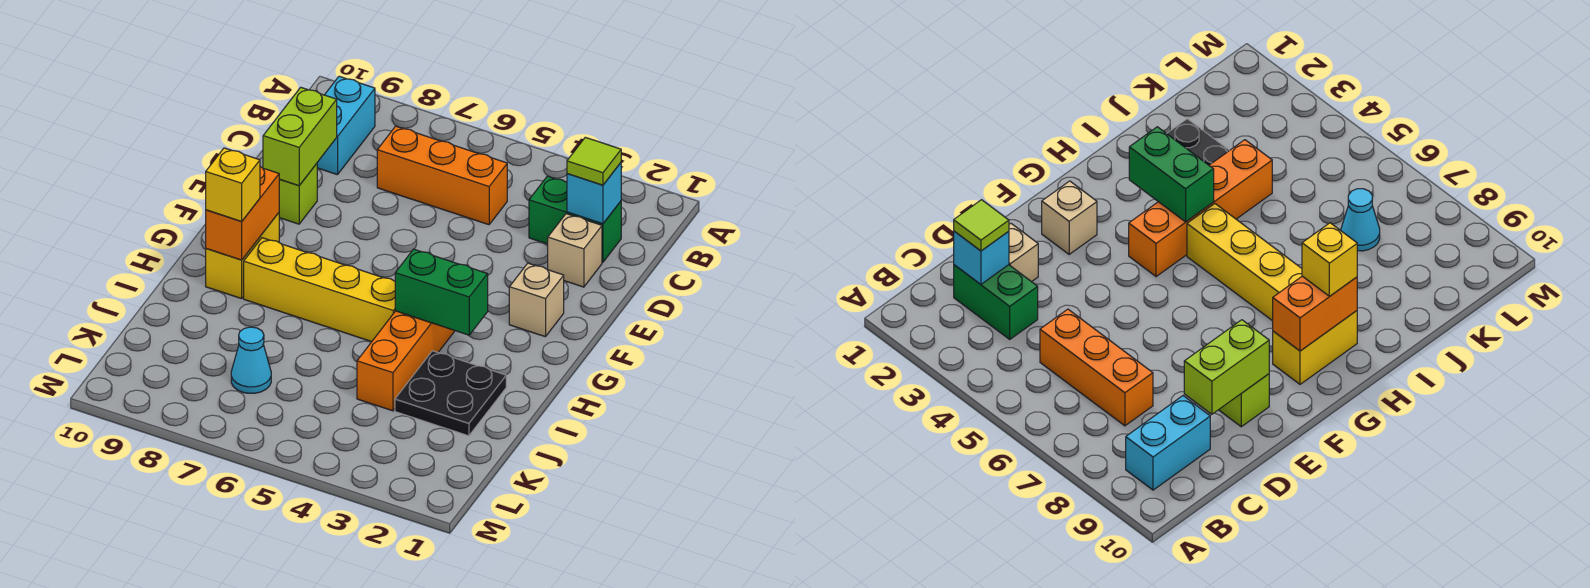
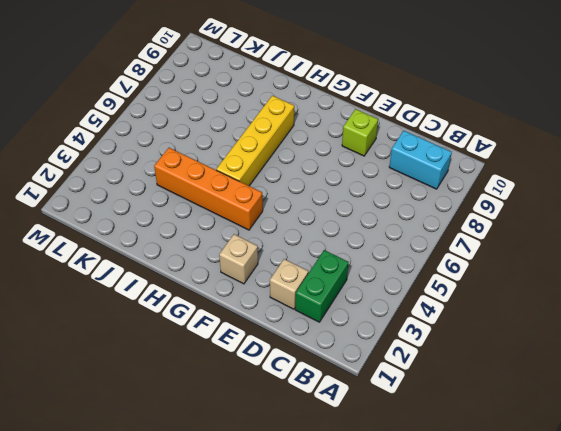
none -> orange 1x3 brick [377,126,507,225]
none -> yellow 1x2 brick [206,213,279,299]
none -> black 2x2 plate [395,351,506,436]

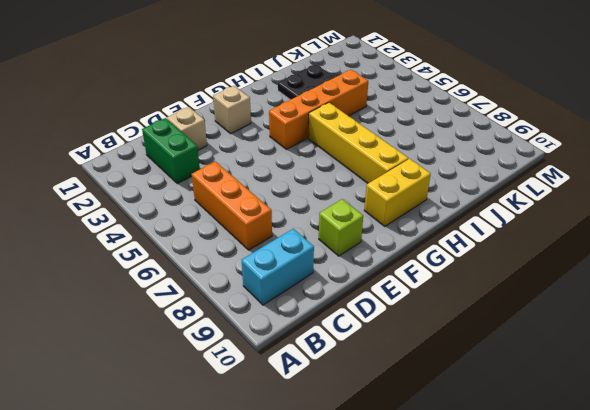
none -> cyan 1x1 cone [231,327,271,393]
none -> cyan 1x1 brick [567,163,621,224]
none -> lime 1x2 brick [263,87,337,186]

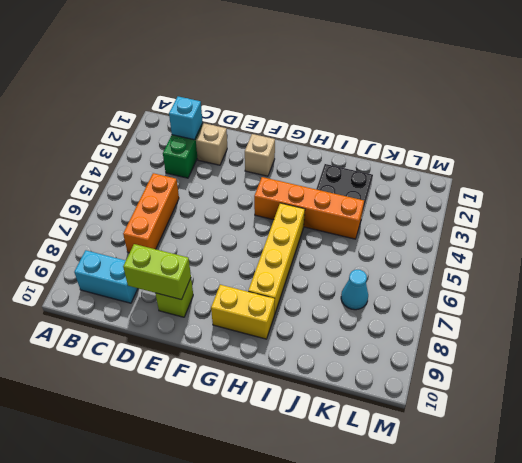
none -> orange 1x2 brick [206,167,280,260]
none -> green 1x2 brick [395,249,488,335]
none -> lime 1x1 tile [567,137,621,185]

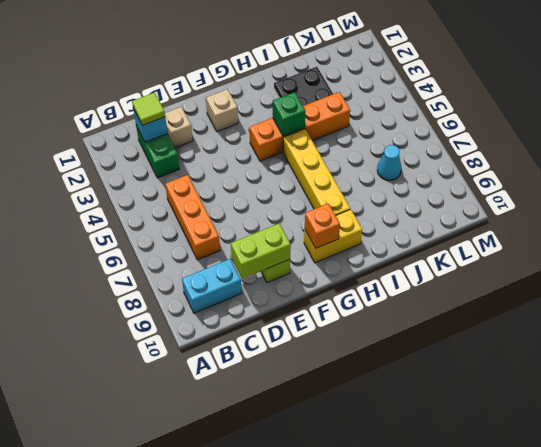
orange 1x1 brick [305,203,340,248] -> orange 1x2 brick [206,167,280,260]
green 1x1 brick [273,92,305,136] -> green 1x2 brick [395,249,488,335]
none -> yellow 1x1 brick [206,148,260,221]

